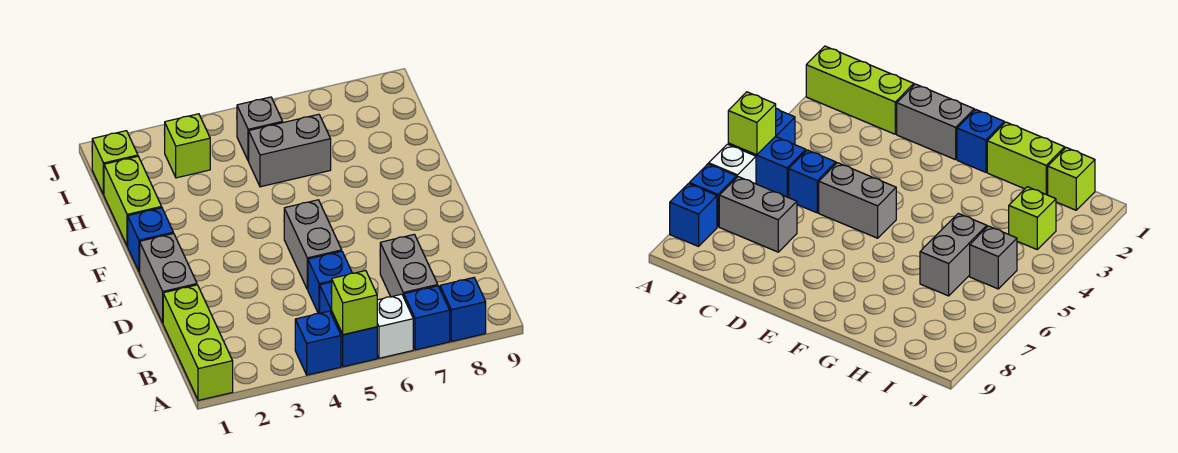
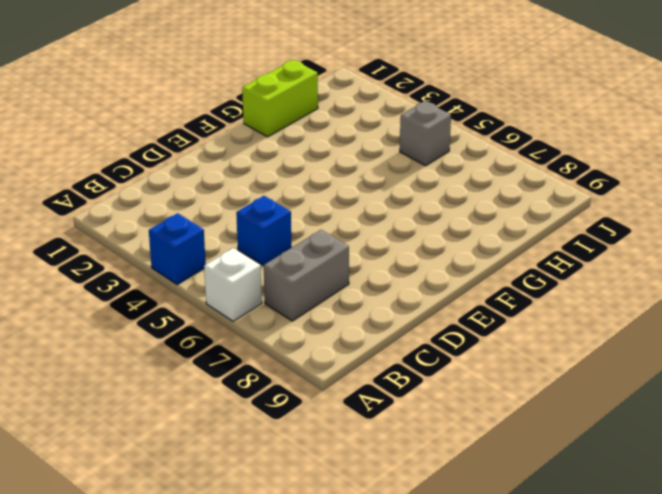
none -> lime 1x3 brick [163,285,233,400]
none -> blue 1x2 brick [320,282,377,367]
none -> blue 1x1 brick [404,286,450,350]

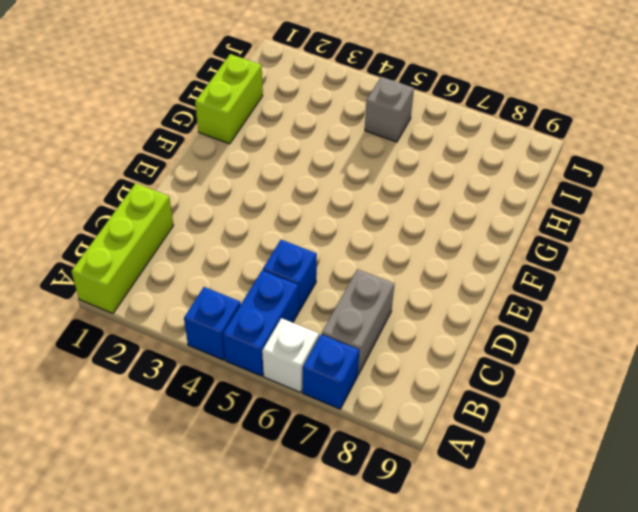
none -> blue 1x1 brick [440,278,486,341]
none -> grey 1x2 brick [140,233,197,323]
none -> grey 1x2 brick [284,200,342,290]

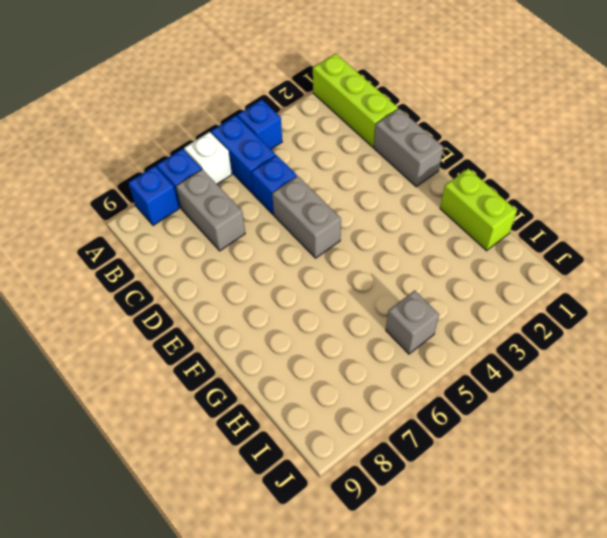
none -> blue 1x1 brick [128,208,173,272]
none -> grey 1x2 brick [249,114,331,187]
none -> lime 1x1 brick [92,131,138,195]

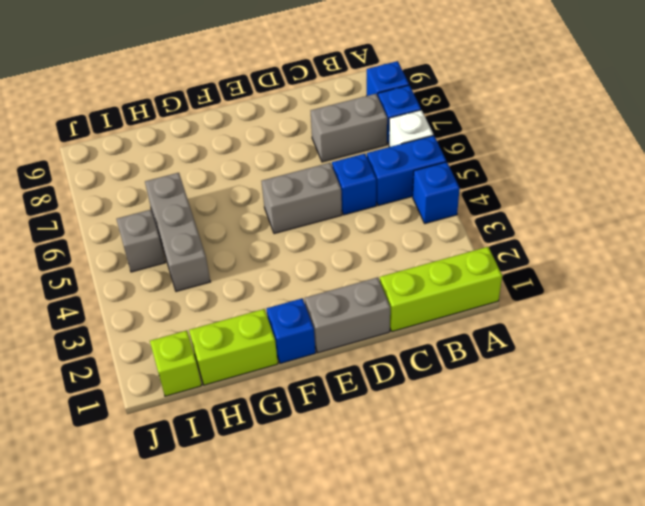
grey 1x3 brick [145,173,210,291] -> grey 1x2 brick [249,114,331,187]
none -> lime 1x1 brick [164,114,210,178]
none -> lime 1x1 brick [331,271,377,335]

